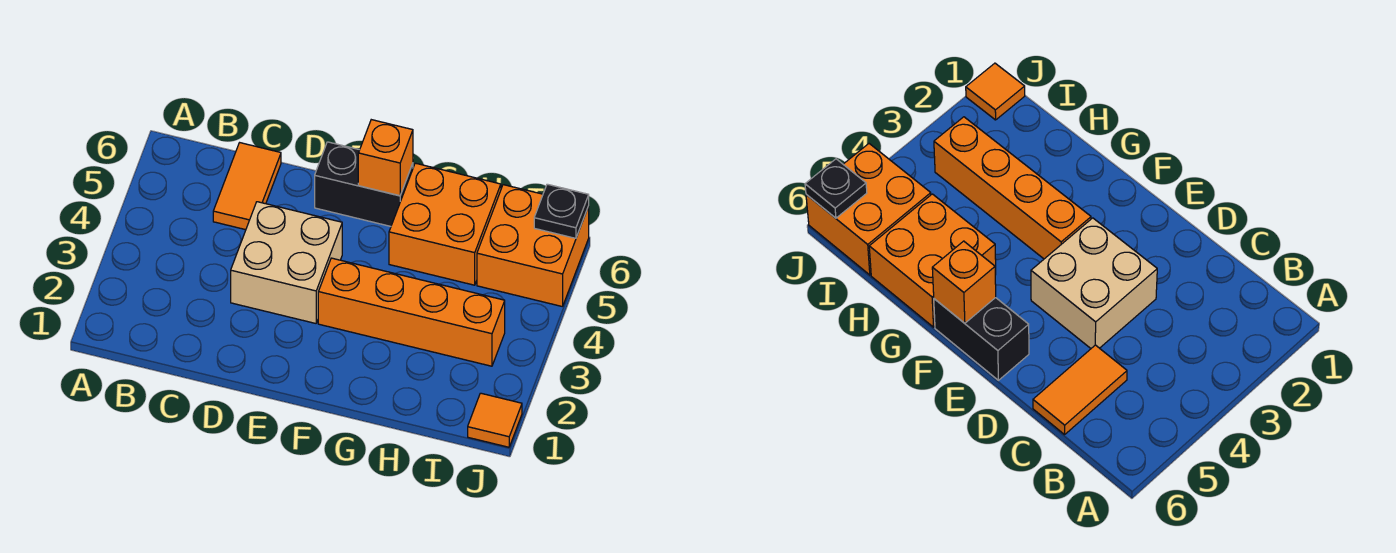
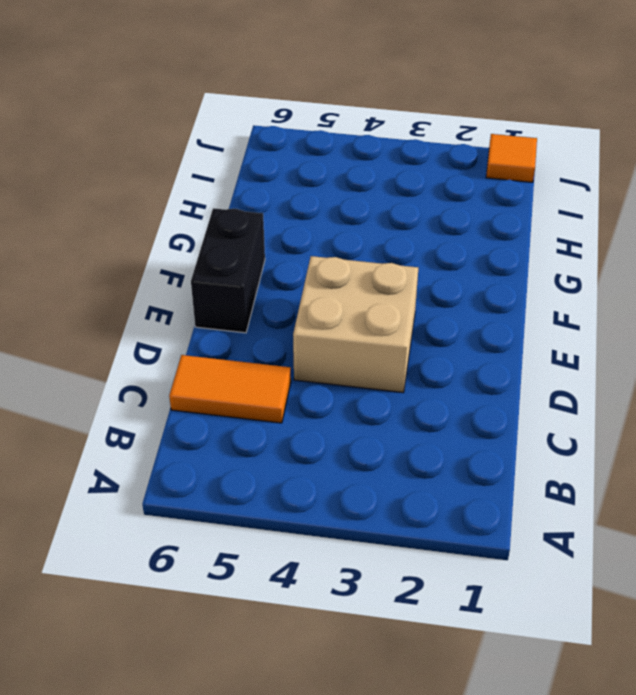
none -> orange 1x4 brick [318,258,505,366]
none -> orange 2x2 brick [389,163,501,285]

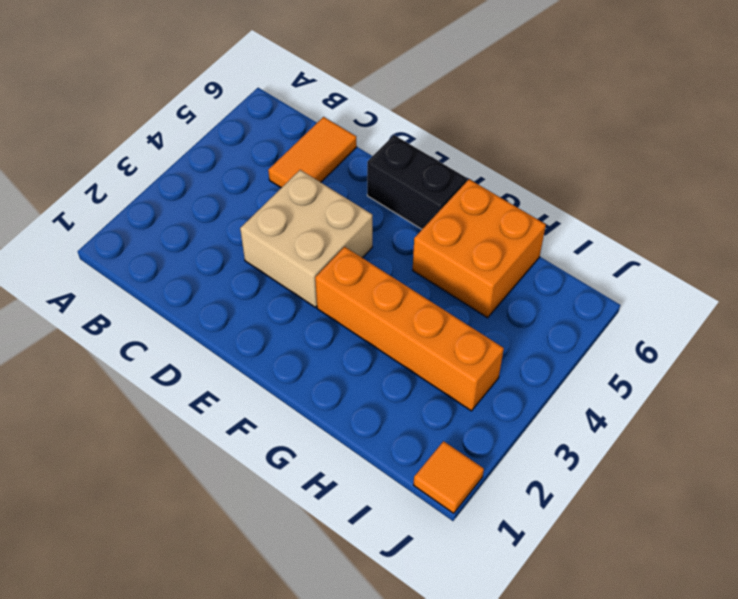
none -> orange 2x2 brick [477,185,589,307]
none -> orange 1x1 brick [358,120,413,196]

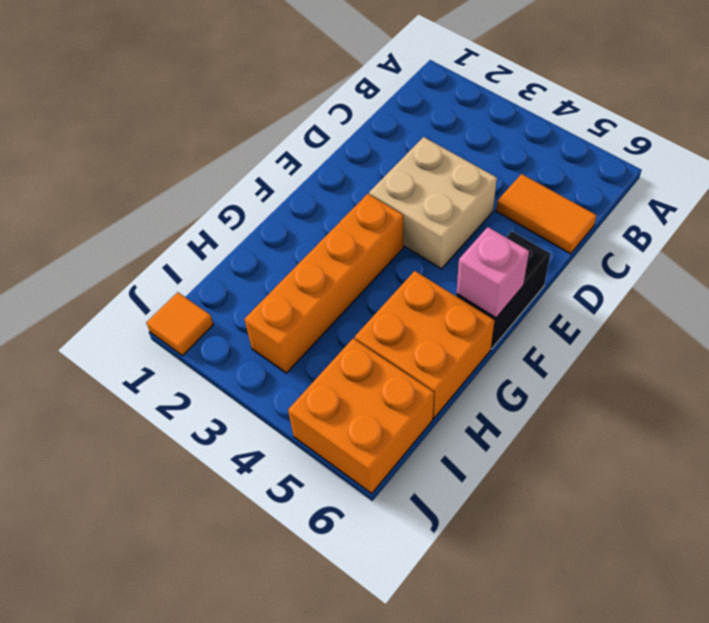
pink 1x1 brick [456,227,529,318] -> orange 1x1 brick [358,120,413,196]
none -> black 1x1 plate [534,184,589,238]

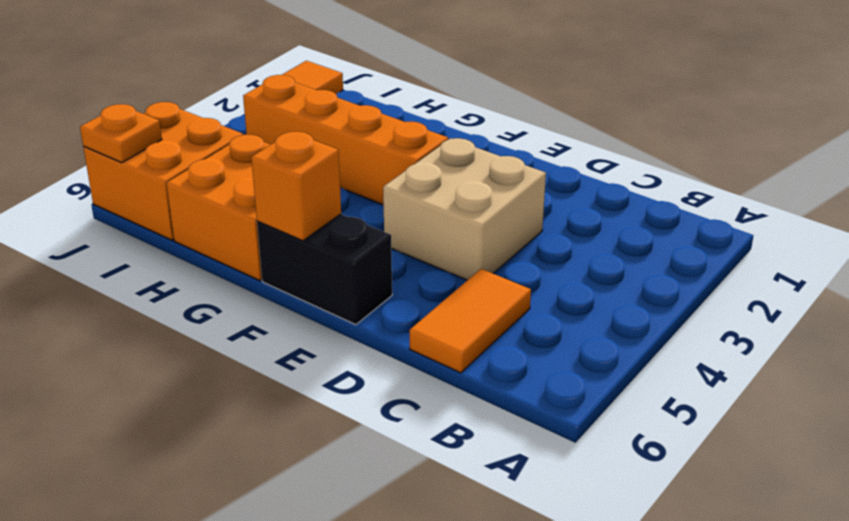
orange 1x1 plate [80,104,162,163] -> black 1x1 plate [534,184,589,238]

